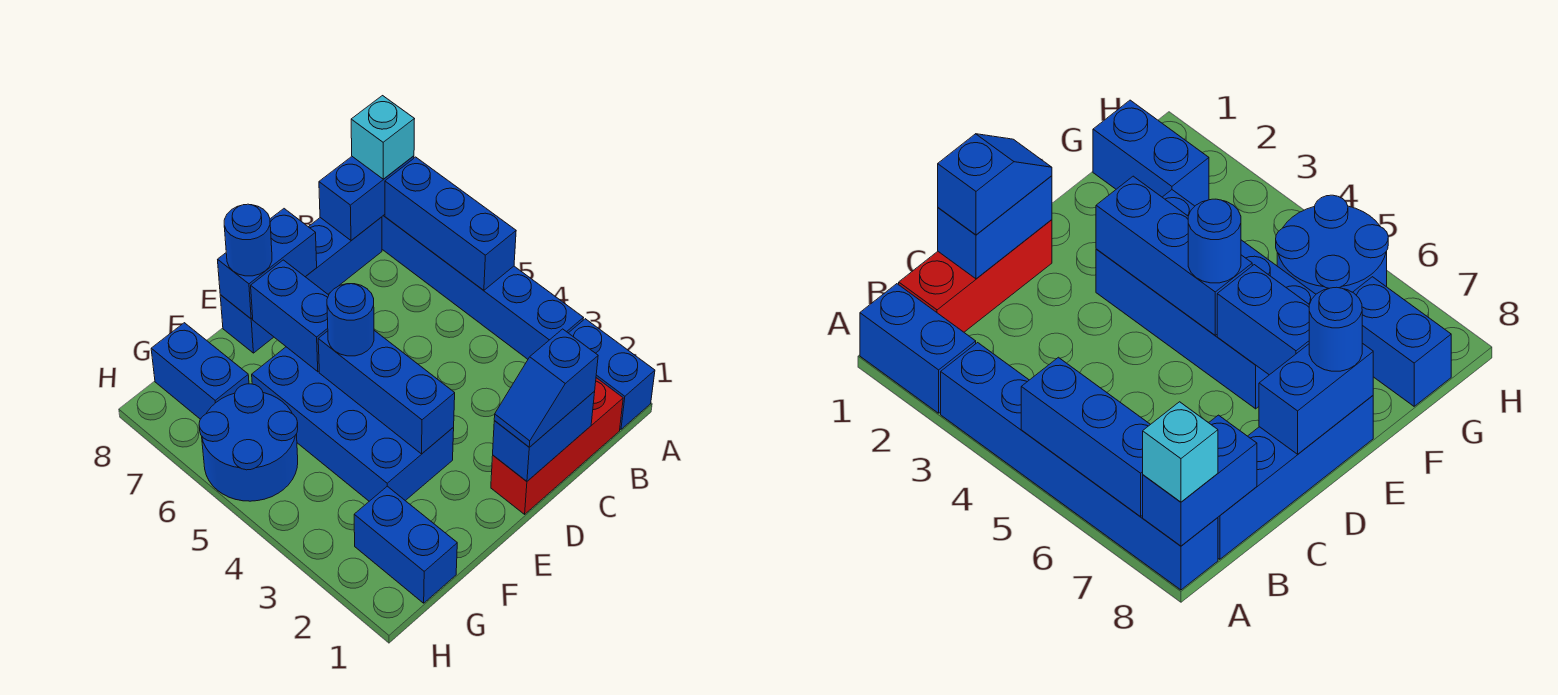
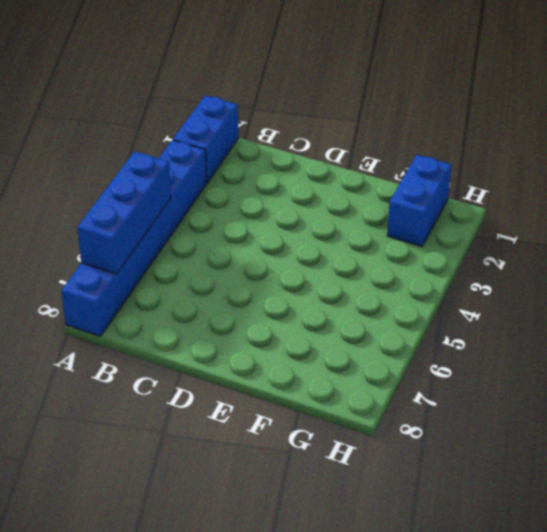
none -> red 1x3 brick [491,378,623,514]
none -> blue 1x4 brick [220,217,382,353]
none -> blue 2x4 brick [252,347,454,501]

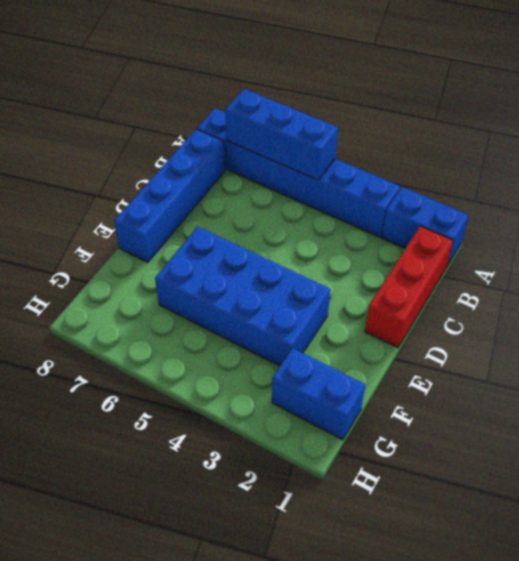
none -> blue 2x2 round brick [199,384,298,501]
none -> blue 1x2 brick [151,323,249,419]
none -> blue 1x2 brick [319,156,414,241]

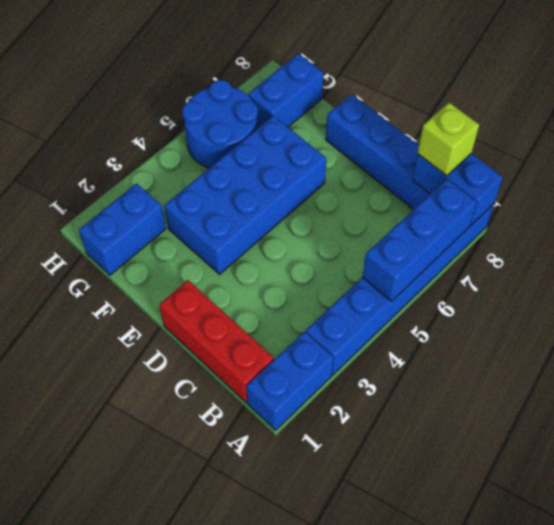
lime 1x1 brick [418,103,479,176] -> none
none -> blue 1x2 brick [493,391,595,481]
none -> blue 1x2 brick [218,209,317,319]
none -> blue 1x3 brick [318,330,455,454]

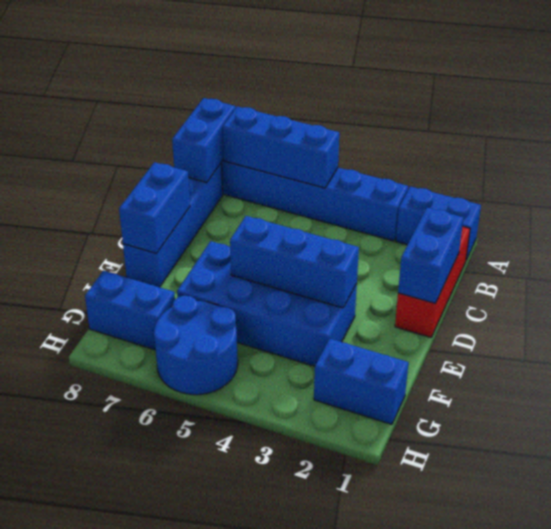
none -> blue 1x2 brick [251,260,329,372]
none -> cyan 1x1 brick [351,96,414,179]
none -> blue 1x2 slope [494,329,598,447]

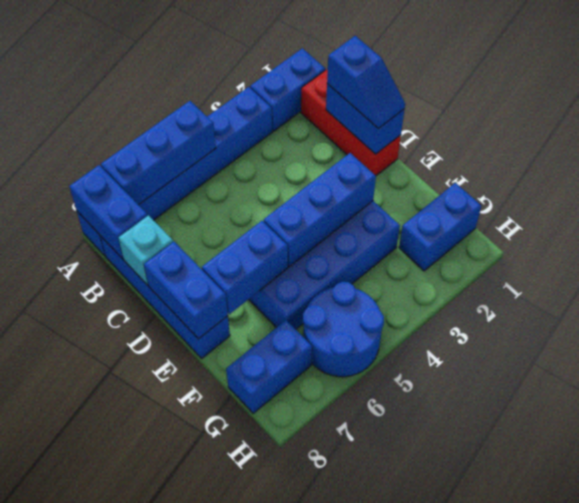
cyan 1x1 brick [118,215,173,285] -> cyan 1x1 brick moved to [351,96,414,179]
none -> blue 1x1 round brick [327,284,374,356]
none -> blue 1x1 round brick [224,204,272,276]

